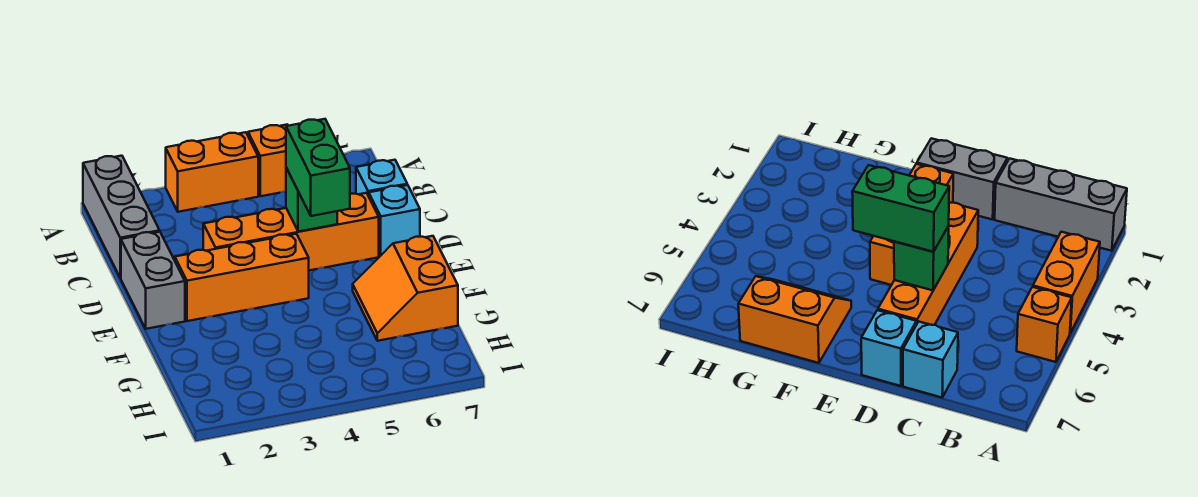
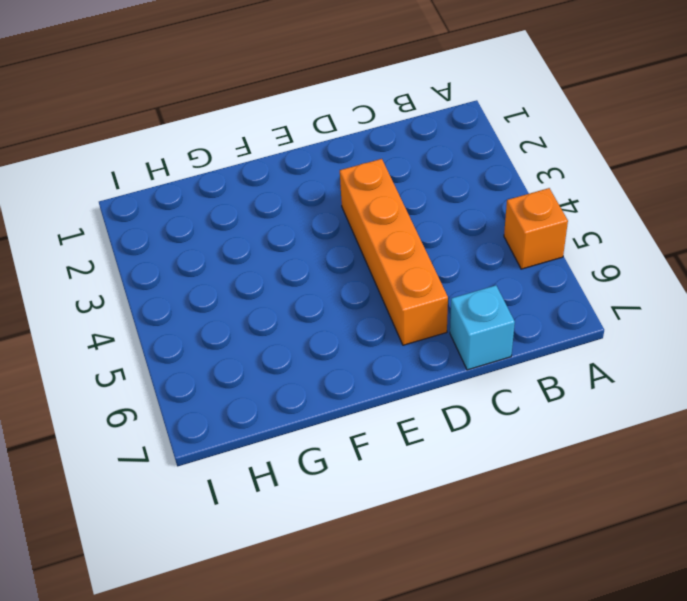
none -> grey 1x3 brick [83,156,160,278]
none -> orange 1x2 brick [166,132,258,212]

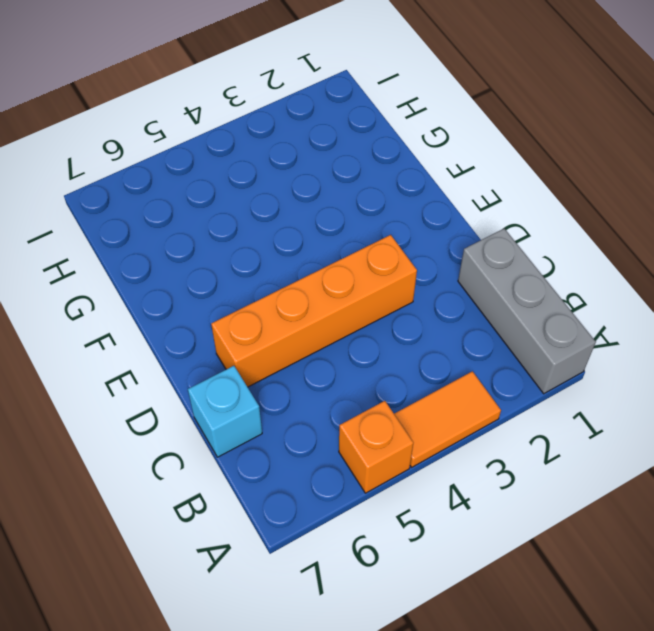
orange 1x2 tile [394,371,501,467] -> orange 1x2 brick [166,132,258,212]
none -> grey 1x2 brick [121,232,185,329]
none -> cyan 1x1 brick [369,185,420,256]

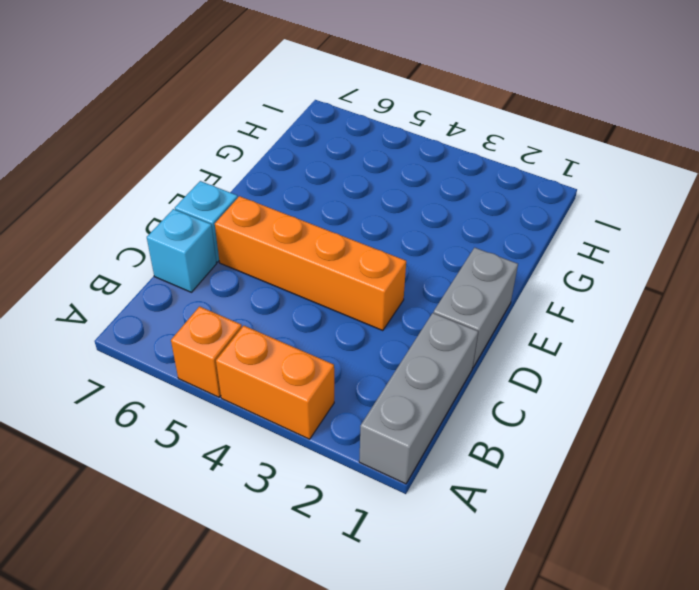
none -> orange 1x3 brick [175,234,309,321]
none -> orange 2x2 slope [353,236,458,341]

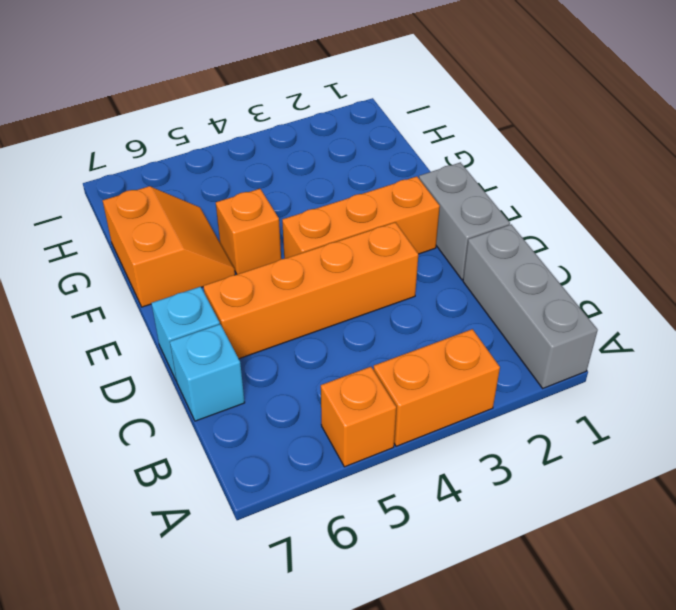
orange 1x1 brick [216,189,281,274] -> none
none -> green 1x1 brick [286,168,337,232]
none -> green 1x2 brick [286,119,350,216]

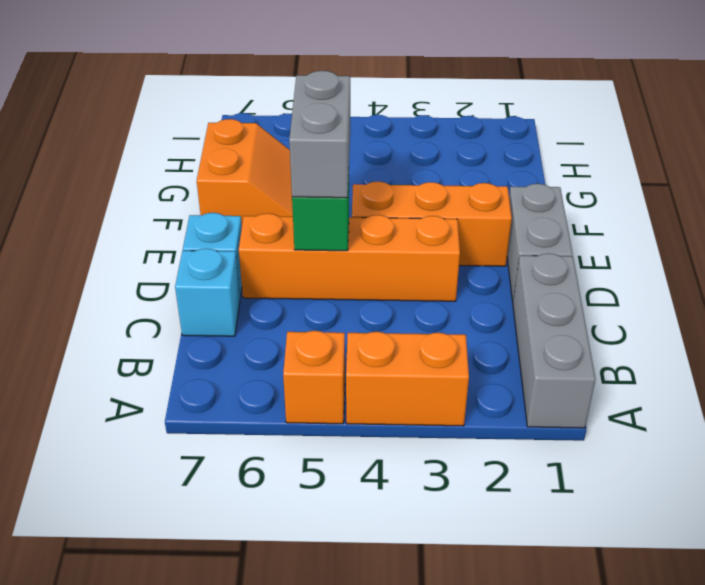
grey 1x2 brick [289,71,350,198] -> green 1x2 brick [286,119,350,216]

